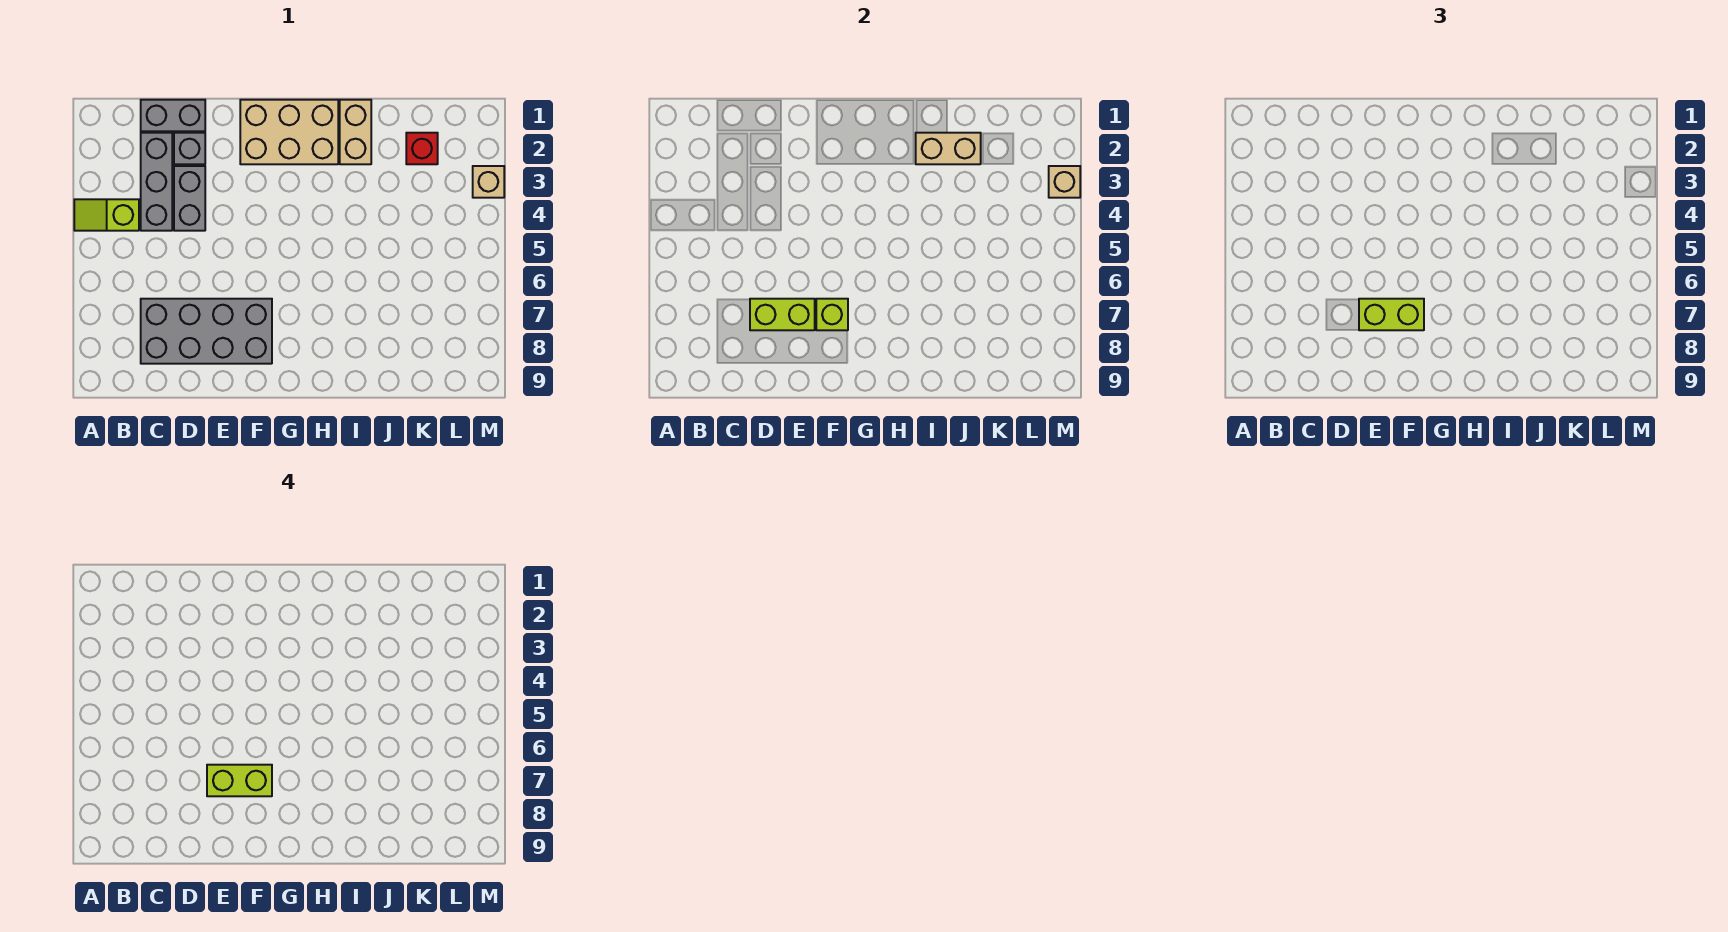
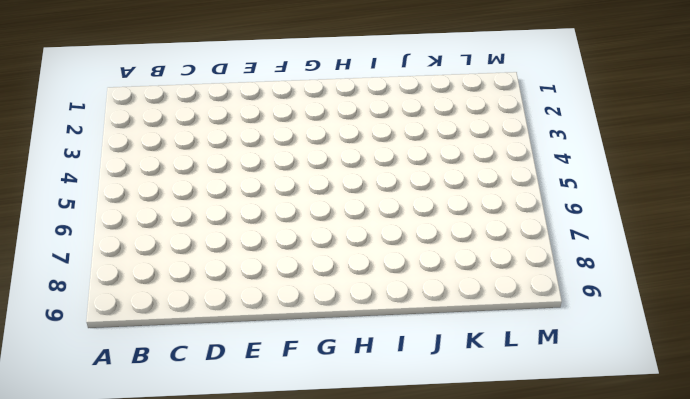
none -> lime 1x2 slope [74,199,139,231]
none -> grey 1x2 brick [141,100,205,131]
none -> grey 1x3 brick [141,133,172,231]

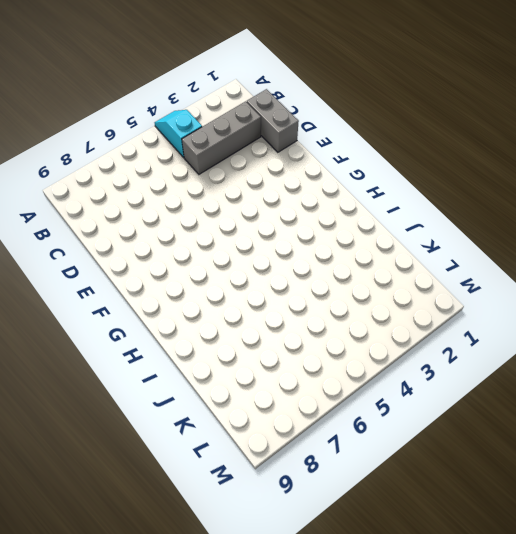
cyan 1x2 slope [155,110,202,157] -> lime 1x2 slope [74,199,139,231]
none -> grey 2x4 brick [141,299,272,364]
none -> grey 1x1 brick [174,133,205,164]
none -> grey 1x2 brick [174,166,205,231]

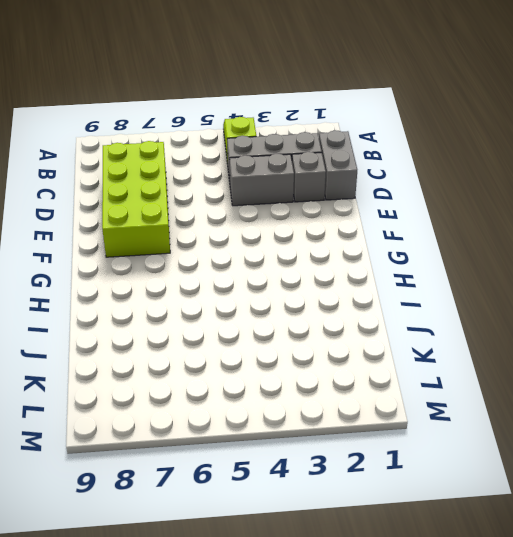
lime 2x4 brick [102,141,170,257] -> grey 2x4 brick [141,299,272,364]
none -> tan 2x3 brick [240,100,338,164]
none -> tan 1x2 brick [340,100,371,164]
none -> red 1x1 brick [406,133,438,164]

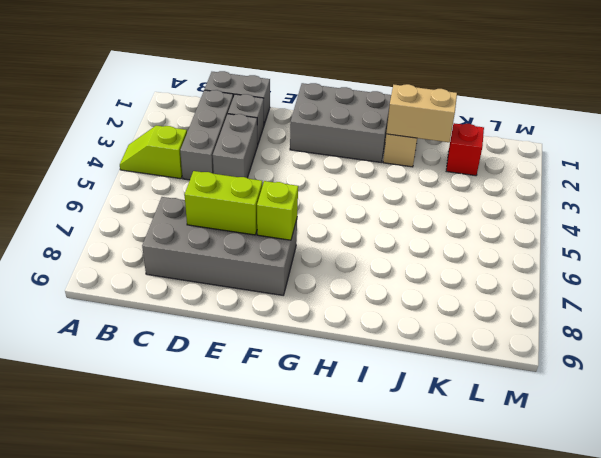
grey 2x3 brick [290,83,391,162] -> tan 2x3 brick [240,100,338,164]
none -> tan 1x1 brick [473,166,504,198]
none -> tan 1x1 brick [1049,166,1080,198]
none -> lime 1x2 brick [1359,299,1424,330]

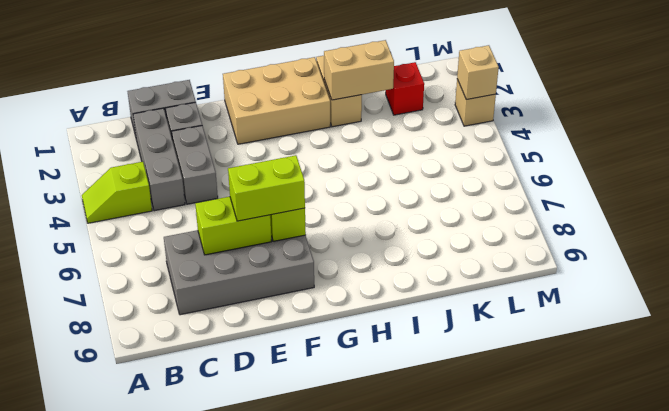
none -> lime 1x2 brick [207,765,272,796]

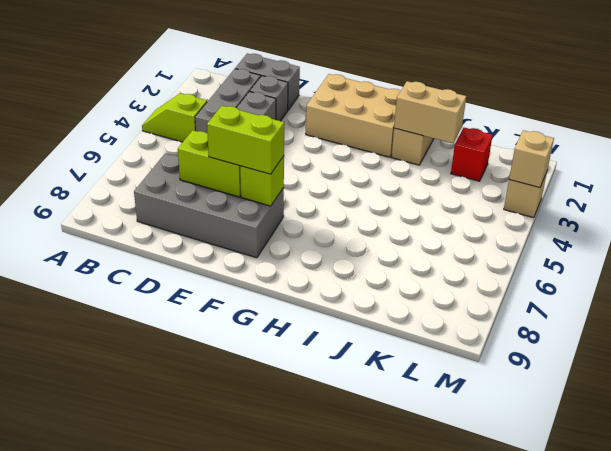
none -> lime 1x2 brick [207,765,272,796]

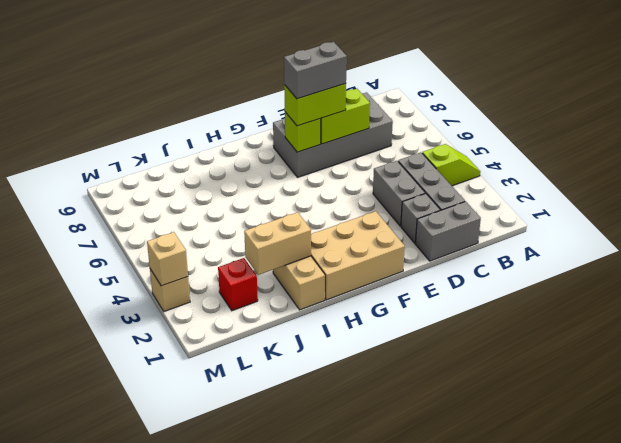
grey 1x2 brick [284,42,347,99] -> lime 1x2 brick [207,765,272,796]

